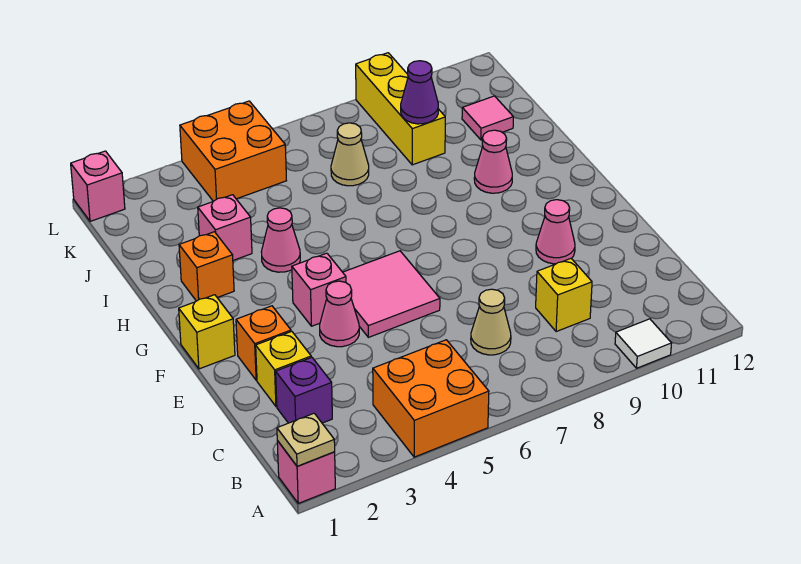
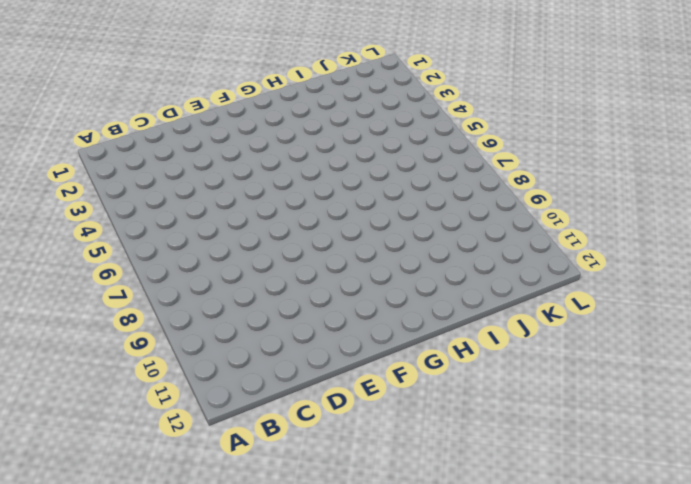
none -> pink 1x1 brick [277,441,335,503]
none -> orange 2x2 brick [373,340,489,457]
none -> white 1x1 tile [615,319,672,368]

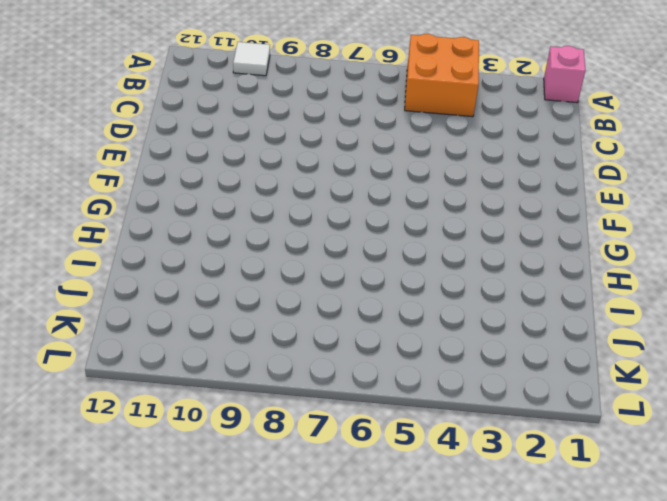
none -> purple 1x1 brick [276,357,332,423]
none -> tan 1x1 cone [471,289,511,355]
none -> yellow 1x1 brick [536,259,592,332]

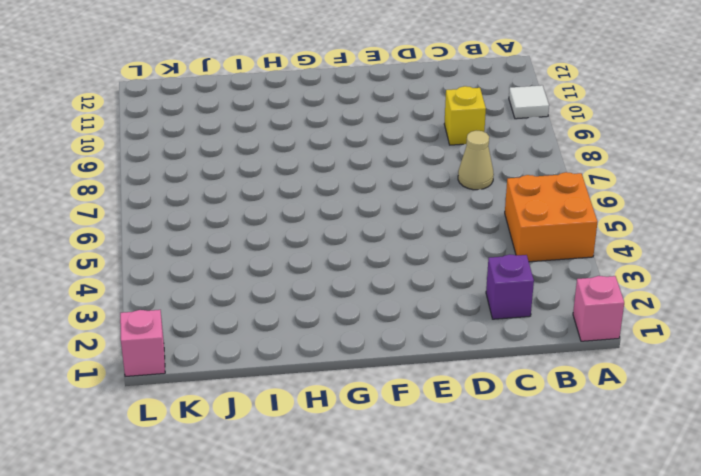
none -> yellow 1x1 brick [256,331,311,407]
none -> orange 1x1 brick [236,306,291,380]
none -> pink 1x1 cone [320,281,359,347]

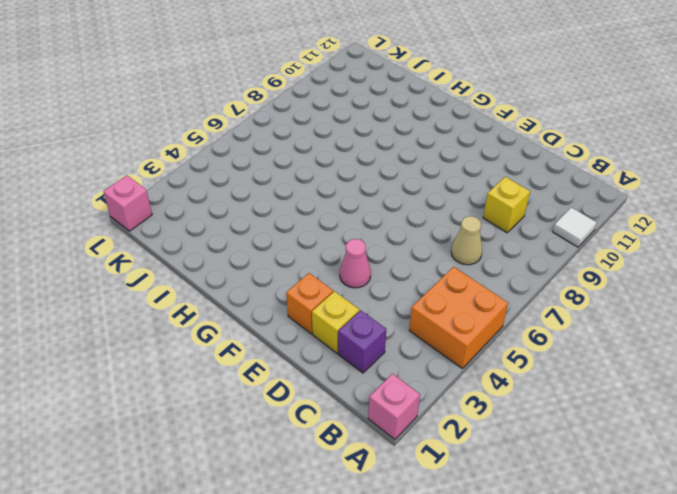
none -> pink 2x2 tile [343,251,440,337]
none -> pink 1x1 cone [536,200,575,264]
none -> yellow 1x1 brick [179,295,235,369]

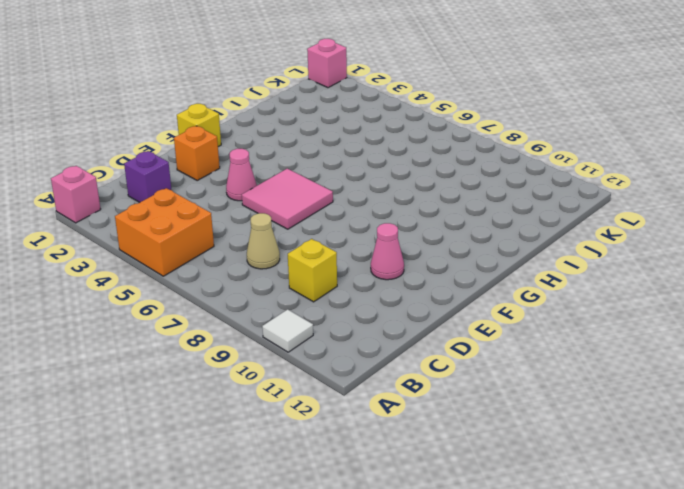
none -> yellow 1x1 brick [256,331,311,407]
none -> pink 1x1 brick [292,253,346,326]
none -> orange 1x1 brick [179,232,234,301]

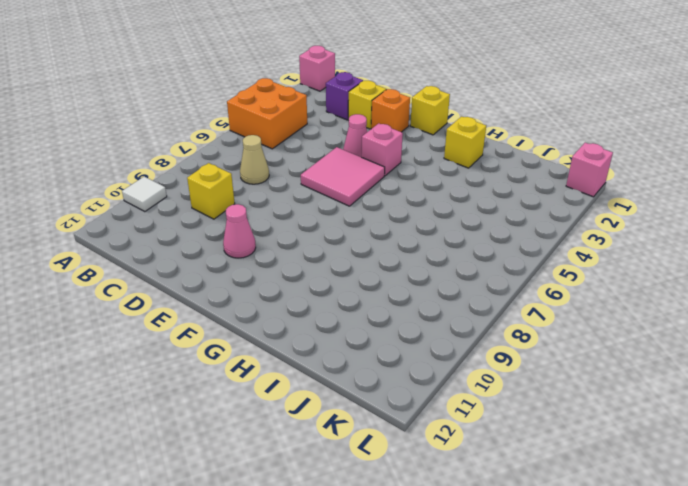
yellow 1x1 brick [444,116,486,168] -> orange 1x1 brick [179,232,234,301]
none -> pink 1x1 cone [261,208,300,272]
none -> pink 1x1 cone [474,130,512,193]
none -> pink 1x1 brick [198,195,252,260]

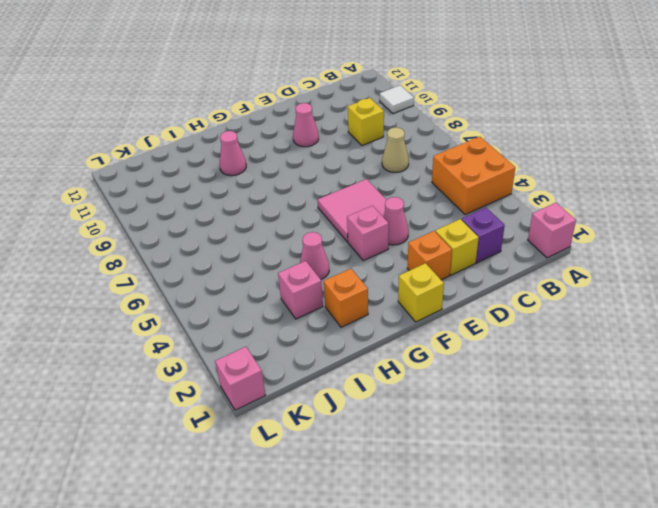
none -> tan 1x1 cone [331,123,369,186]
none -> yellow 1x3 brick [356,53,445,165]
none -> pink 1x1 tile [462,96,513,140]

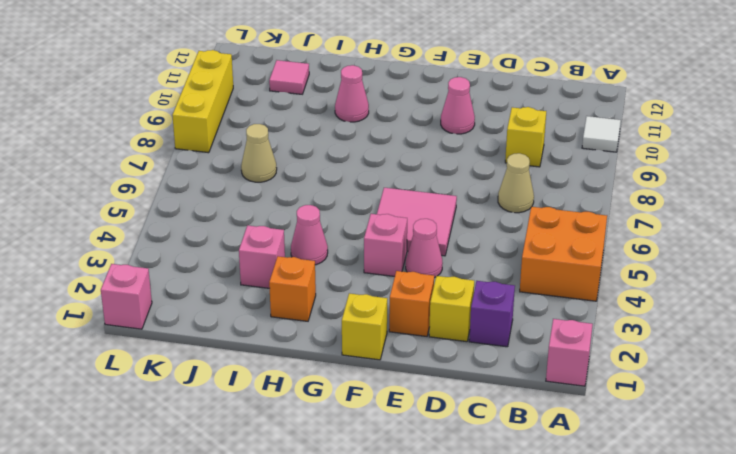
yellow 1x3 brick [172,50,233,153] -> yellow 1x3 brick turned to [356,53,445,165]
none -> orange 2x2 brick [180,101,286,201]
none -> tan 1x1 plate [277,413,335,466]
none -> purple 1x1 cone [401,61,438,124]

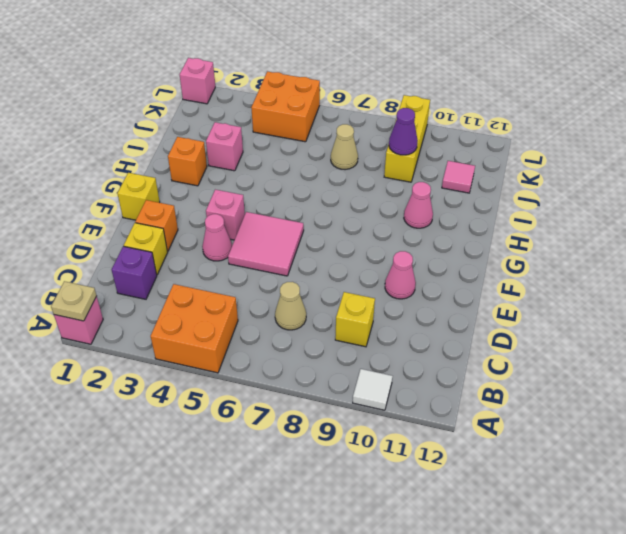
none -> pink 1x1 cone [261,208,300,272]

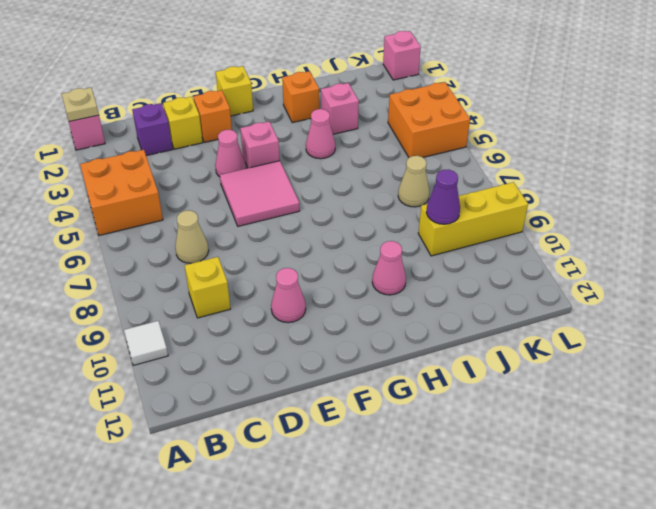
none -> pink 1x1 tile [462,96,513,140]

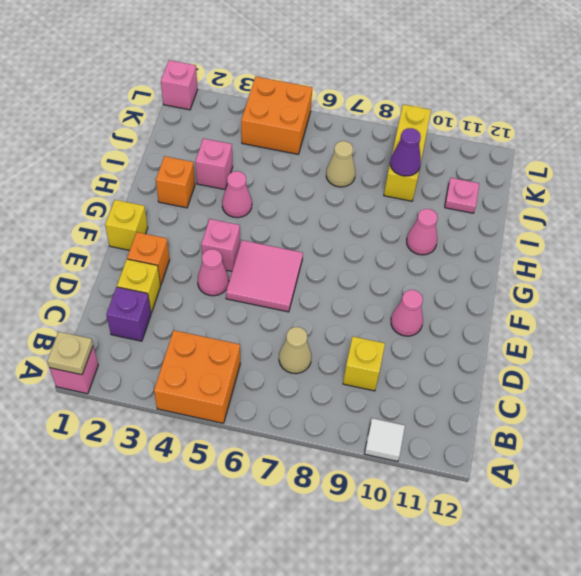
pink 1x1 plate [445,178,479,213] -> pink 1x1 tile [462,96,513,140]

